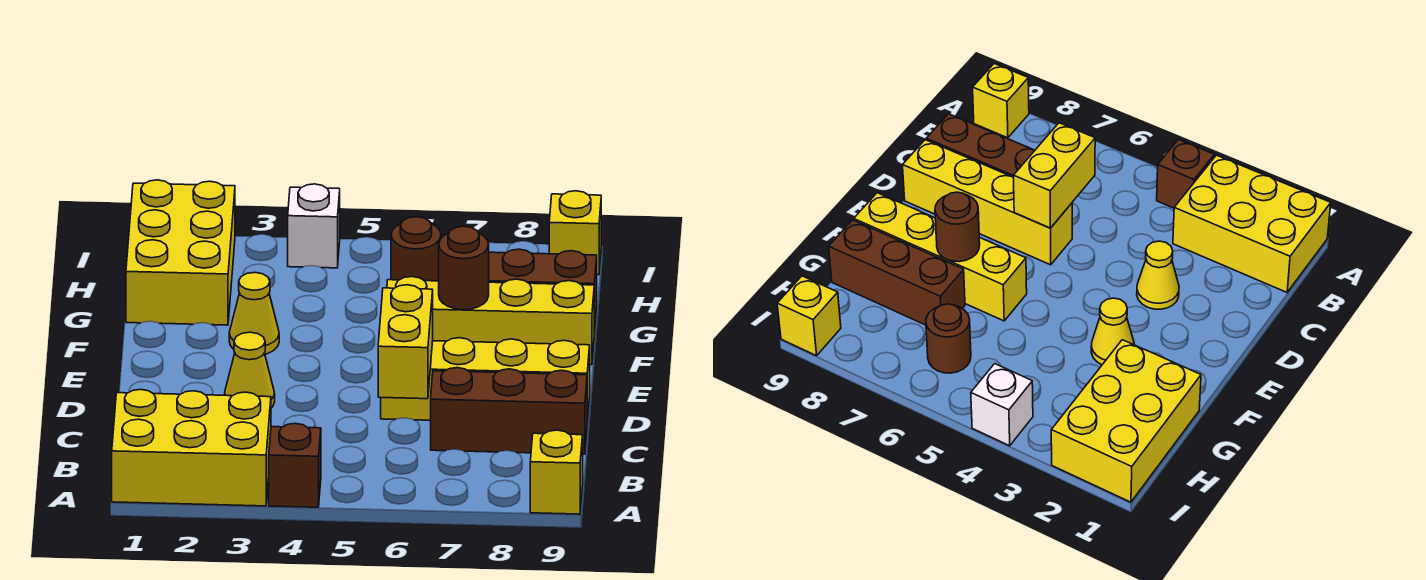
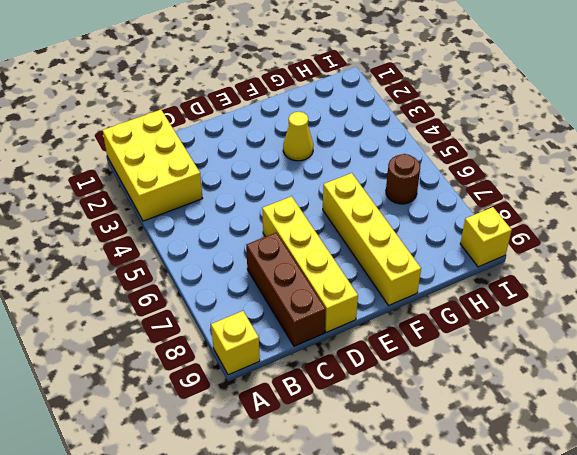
none -> brown 1x1 brick [269,423,321,507]
none -> yellow 1x1 cone [225,332,275,408]
none -> yellow 2x3 brick [126,180,235,325]

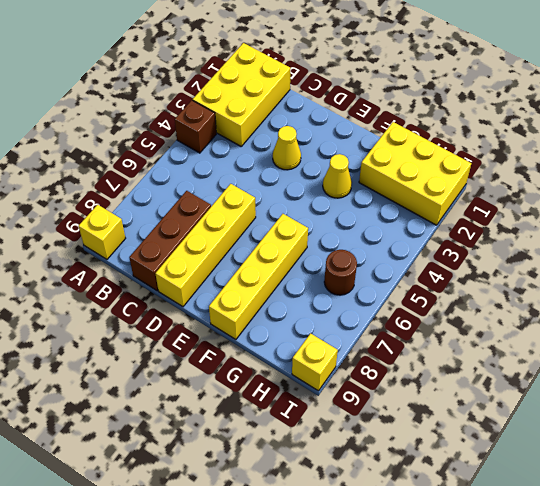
none -> brown 1x3 brick [489,249,597,334]
none -> white 1x1 brick [288,184,340,268]
none -> yellow 1x2 brick [378,285,433,399]

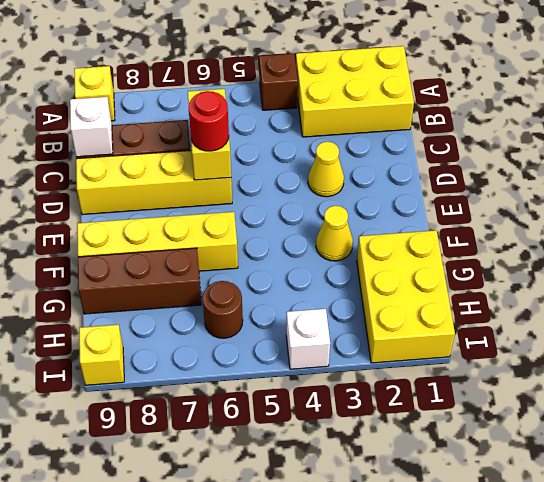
white 1x1 brick [70,97,113,157] -> none
red 1x1 round brick [189,91,229,151] -> none
none -> brown 1x1 round brick [439,226,489,310]

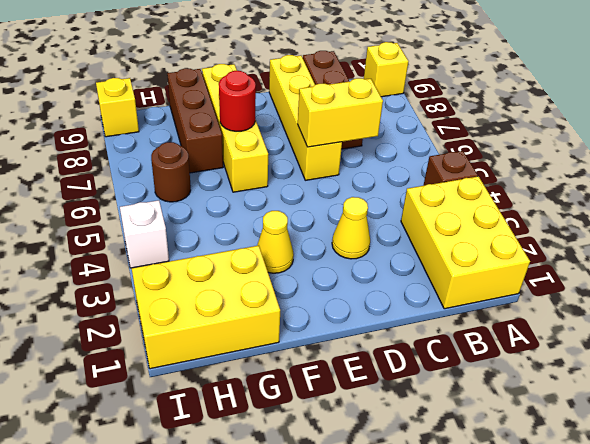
red 1x1 round brick [219,71,256,131] -> brown 1x1 round brick [439,226,489,310]

